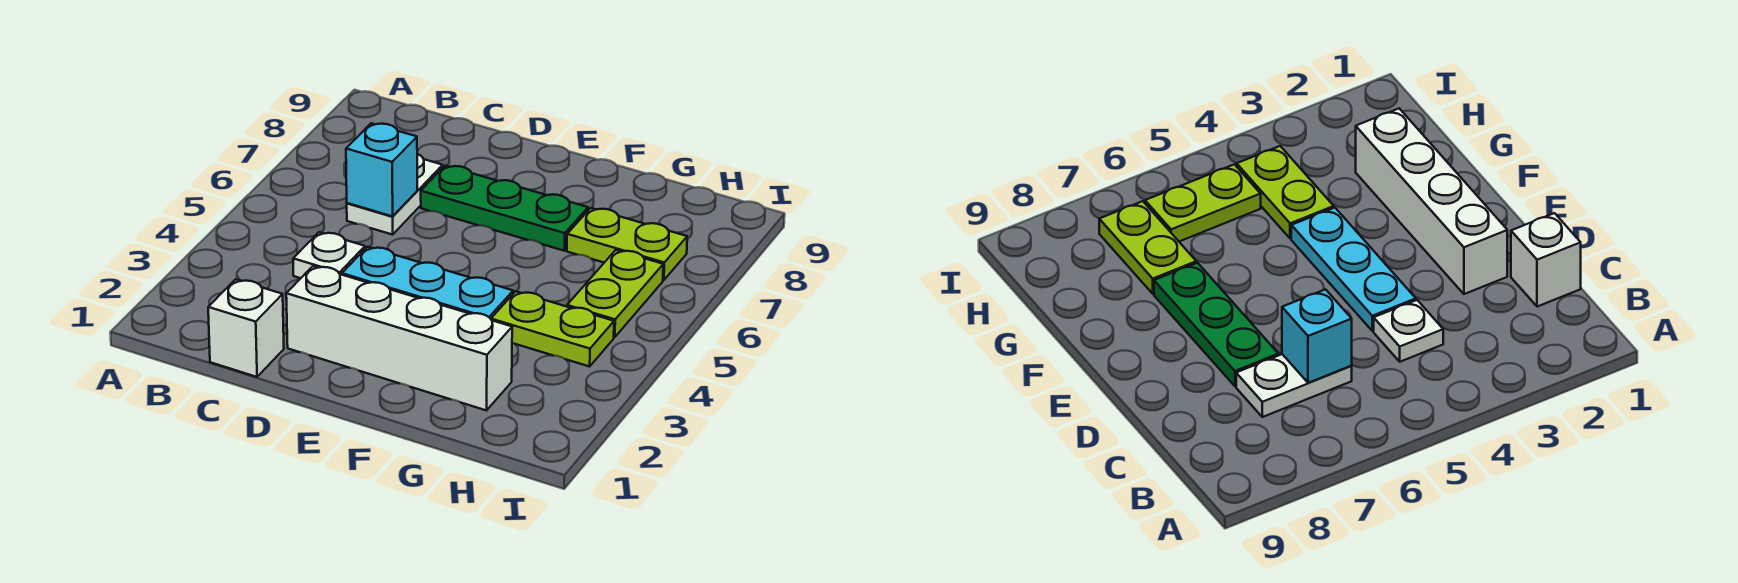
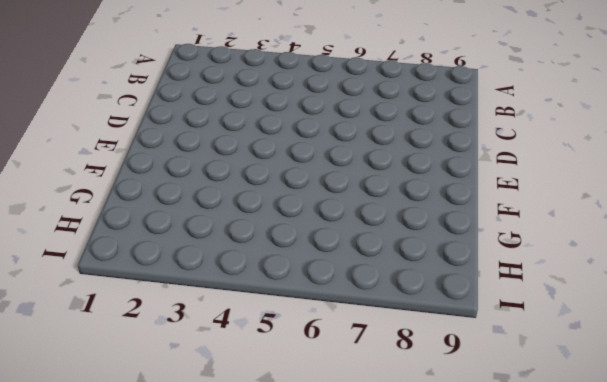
none -> white 1x1 brick [208,279,284,377]
none -> white 1x1 plate [293,232,365,278]

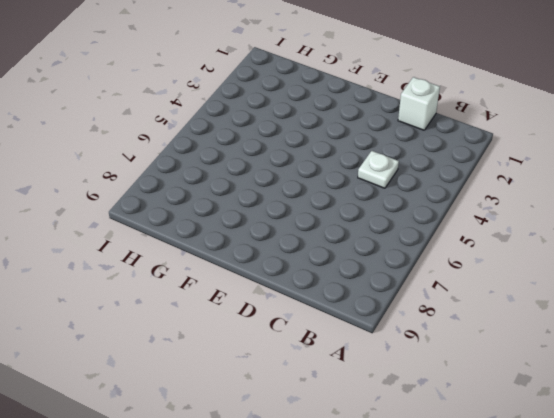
none -> white 1x2 plate [347,154,443,235]
none -> white 1x4 brick [286,266,512,410]

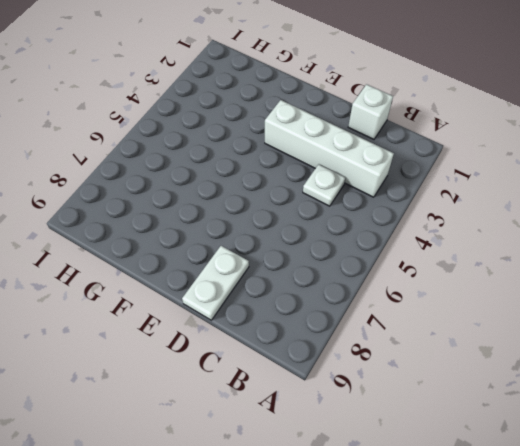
white 1x4 brick [265,100,394,197] -> white 1x4 brick moved to [286,266,512,410]
white 1x2 plate [182,246,249,320] -> white 1x2 plate moved to [347,154,443,235]
none -> cyan 1x3 plate [342,247,513,319]
none -> green 1x3 plate [421,166,588,251]

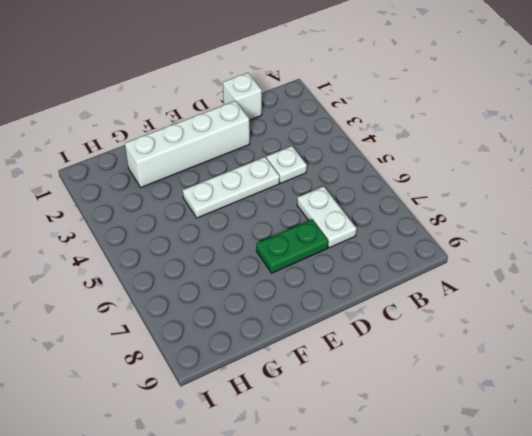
white 1x3 plate [183,157,280,218] -> cyan 1x3 plate [342,247,513,319]
green 1x2 plate [256,220,328,273] -> green 1x3 plate [421,166,588,251]
none -> lime 1x2 plate [491,291,614,367]
none -> lime 1x2 plate [567,208,687,280]

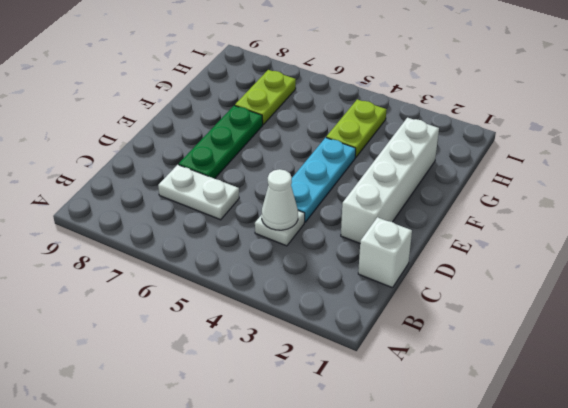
white 1x1 cone [262,169,298,230] -> none
none -> lime 1x2 plate [567,250,663,337]
none -> cyan 1x1 brick [346,123,417,216]

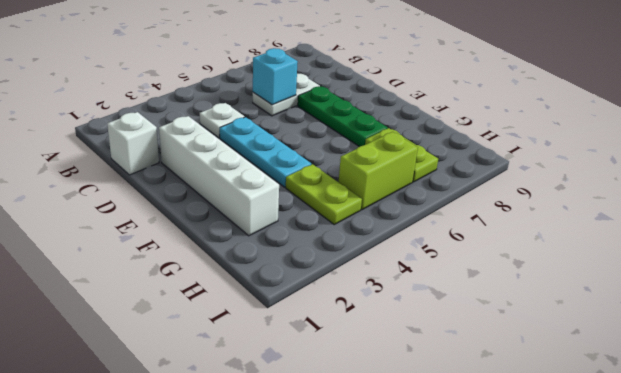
lime 1x2 brick [339,132,418,210] -> lime 1x2 plate [567,250,663,337]

